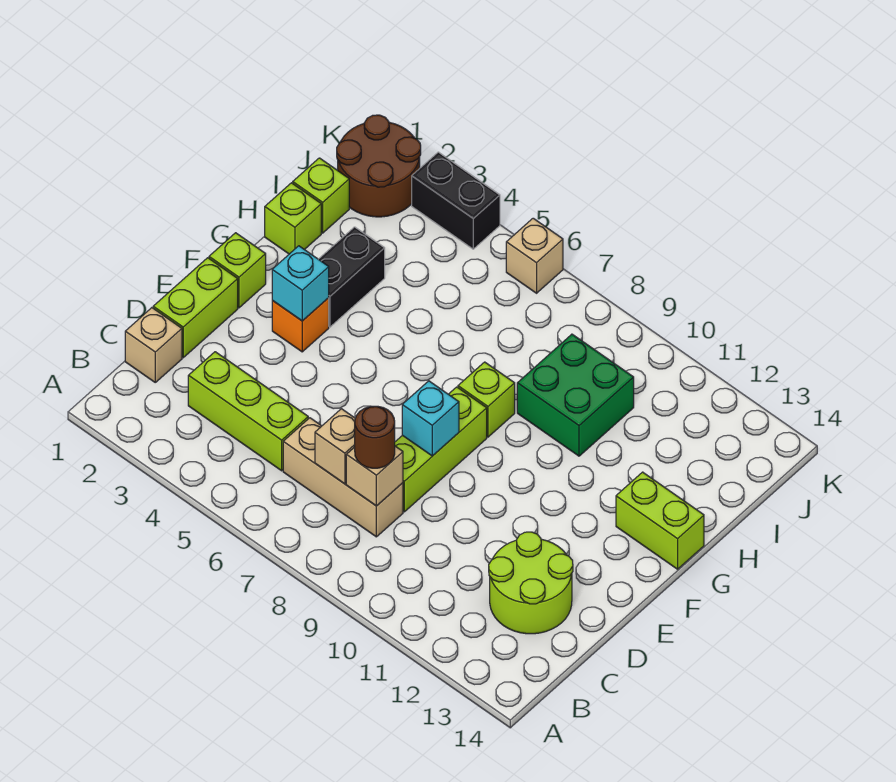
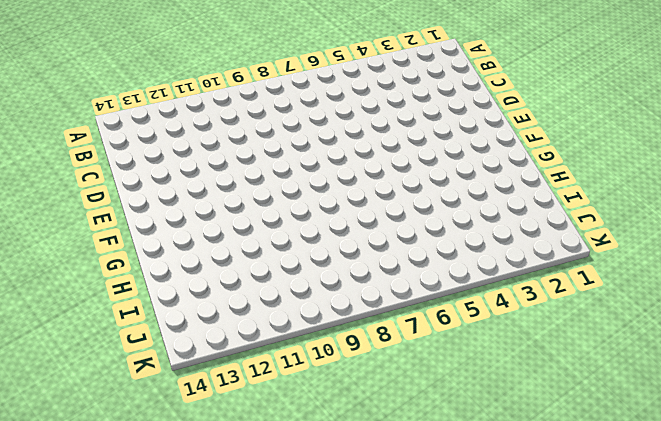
none -> tan 1x1 brick [125,308,182,382]
none -> lime 1x3 brick [188,352,308,471]
none -> tan 1x3 brick [283,418,403,537]

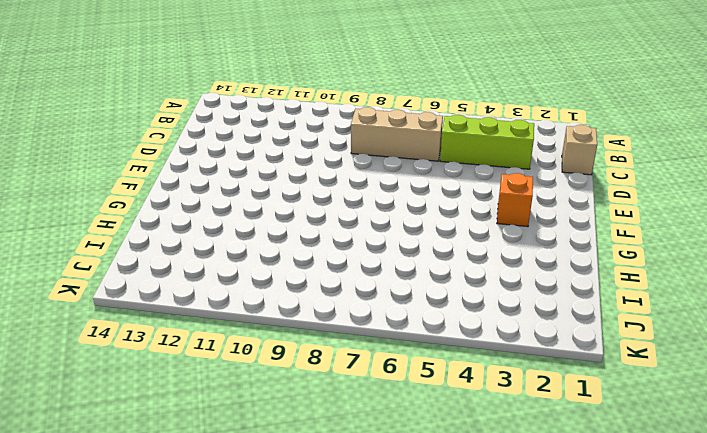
none -> lime 2x2 round brick [489,532,573,634]
none -> lime 1x2 brick [153,258,238,358]
none -> lime 1x3 brick [395,387,487,512]

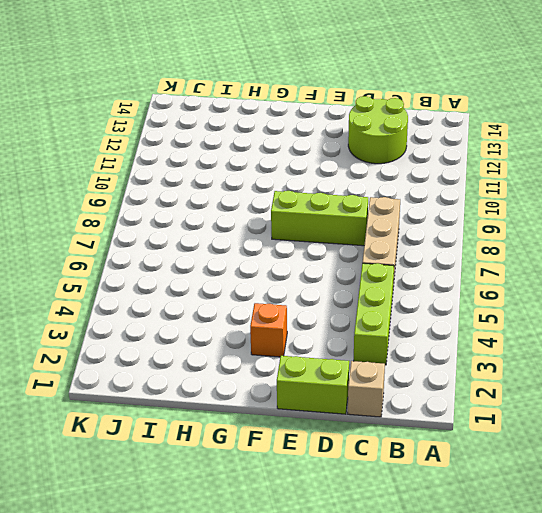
none -> lime 1x1 brick [209,233,266,308]
none -> black 1x2 brick [319,227,385,327]
none -> lime 1x1 brick [458,362,515,437]

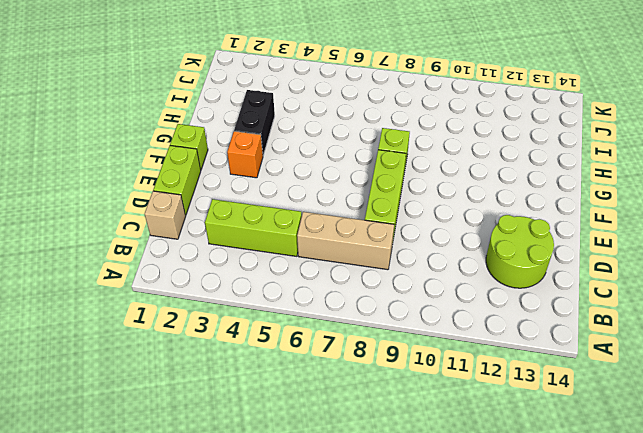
none -> lime 1x2 brick [616,472,704,569]
none -> lime 1x1 brick [265,183,321,254]
none -> green 2x2 brick [517,334,634,456]

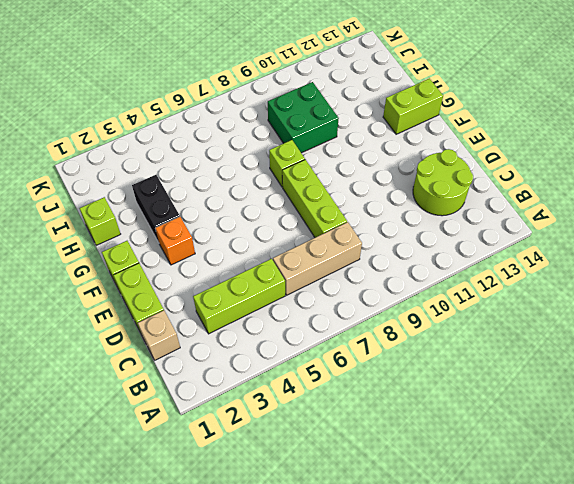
none -> lime 1x1 brick [293,158,349,233]
none -> brown 2x2 round brick [337,115,421,217]
none -> black 1x2 brick [412,152,500,249]

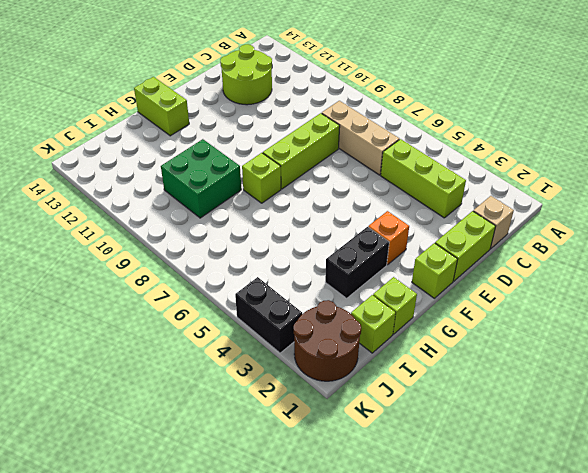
none -> tan 1x1 brick [506,218,563,293]
none -> tan 1x1 brick [315,409,355,484]
none -> tan 1x1 brick [346,446,403,506]

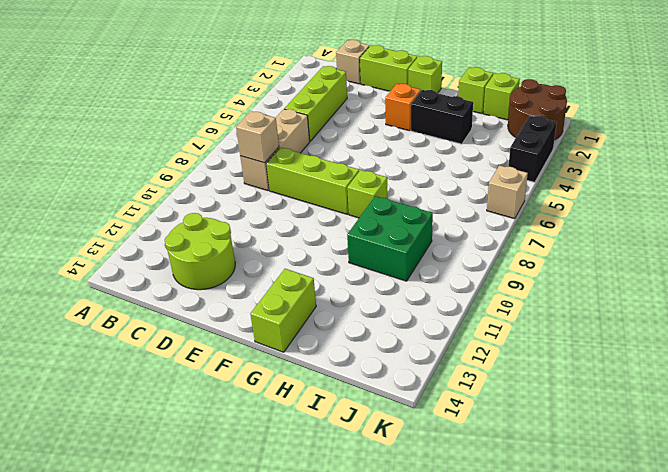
none -> tan 1x1 brick [315,409,355,484]
none -> cyan 1x1 brick [402,381,459,456]
none -> cyan 1x1 brick [272,246,329,321]

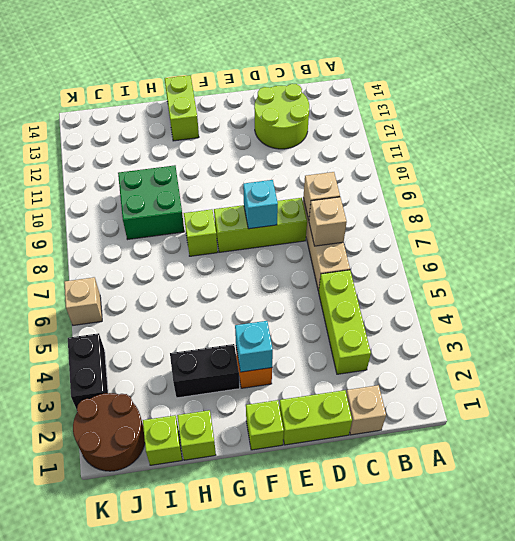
none -> brown 1x1 round brick [355,406,395,468]

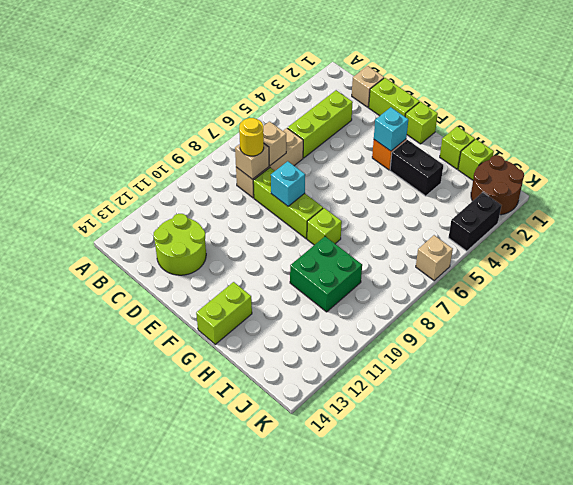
yellow 1x1 round brick [239,118,264,156] -> brown 1x1 round brick [355,406,395,468]

